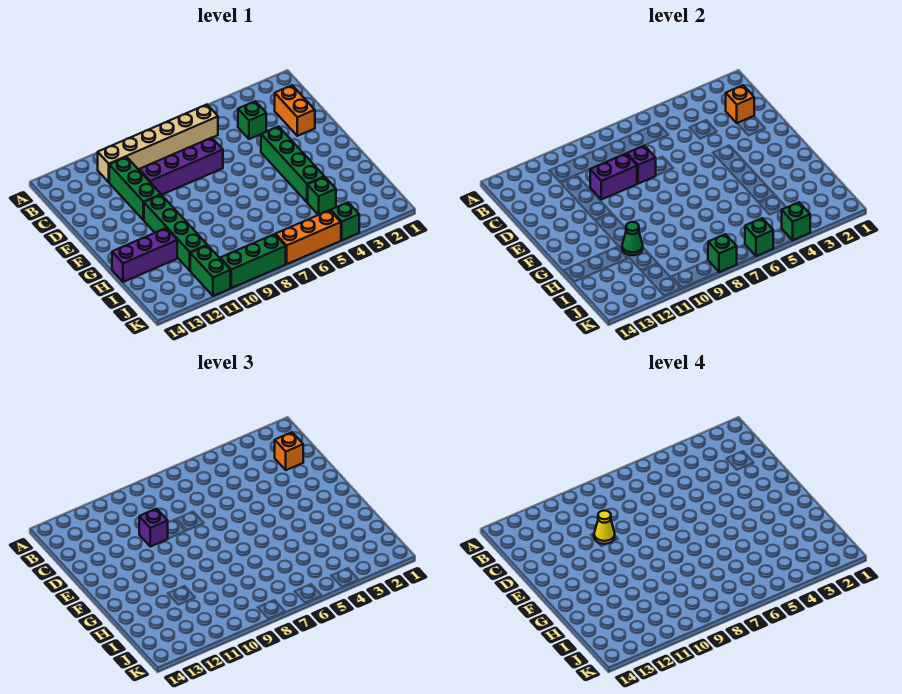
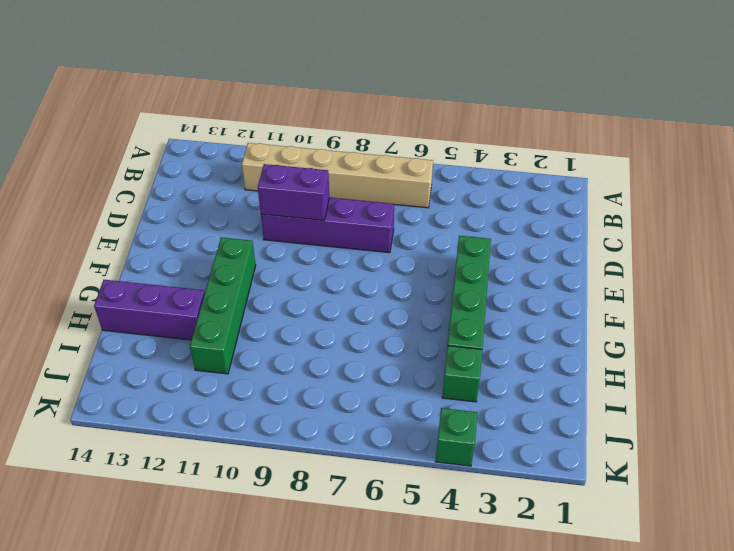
none -> orange 1x2 brick [275,85,315,136]
none -> green 1x1 brick [238,101,266,139]
none -> green 1x3 brick [109,157,161,220]

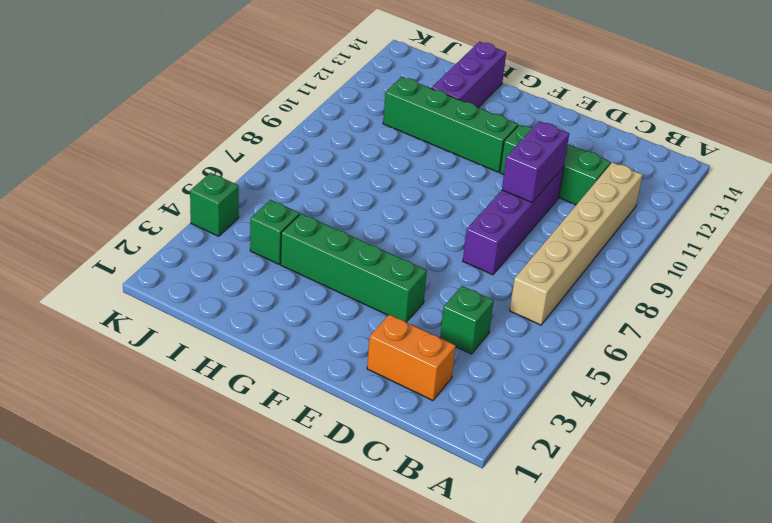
none -> green 1x2 brick [190,245,230,296]
none -> orange 1x3 brick [276,210,341,264]
none -> green 1x3 brick [220,234,286,288]

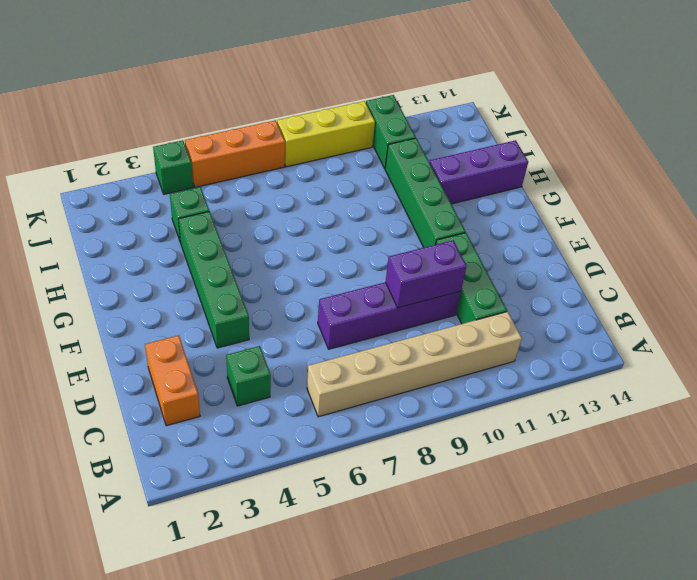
yellow 1x3 brick [277,101,375,167] -> green 1x3 brick [220,234,286,288]
none -> orange 1x1 brick [726,85,754,123]
none -> purple 1x1 brick [627,146,656,184]
none -> green 1x1 cone [622,222,643,255]

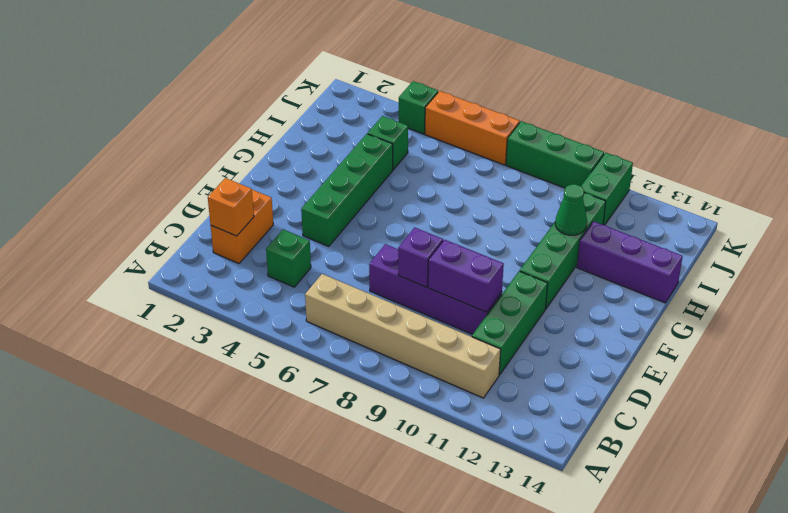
none -> green 1x1 brick [782,202,810,240]
none -> green 1x1 brick [745,218,773,256]
none -> green 1x1 brick [708,234,737,272]

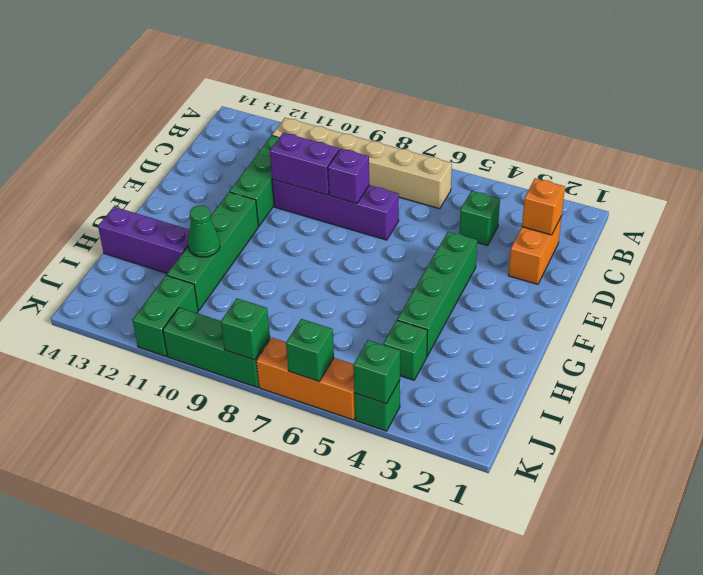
none -> orange 1x1 brick [275,432,303,470]
none -> purple 1x1 brick [139,509,168,547]
none -> yellow 1x1 cone [594,510,615,544]

